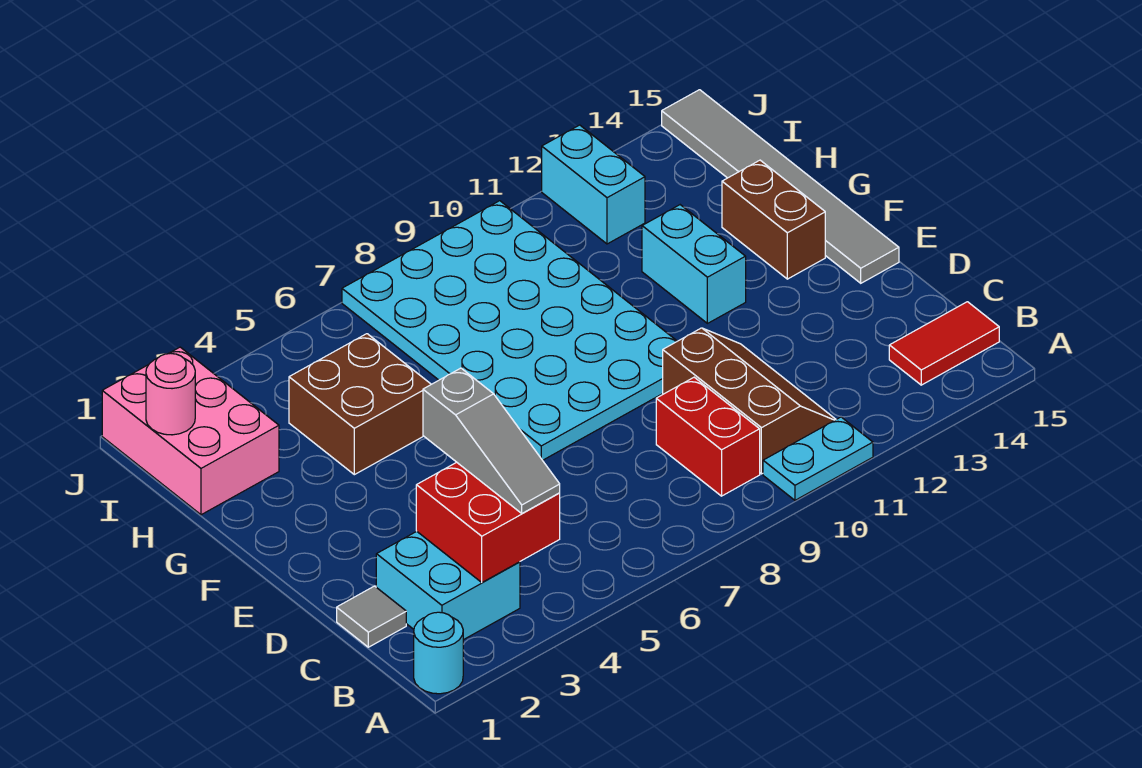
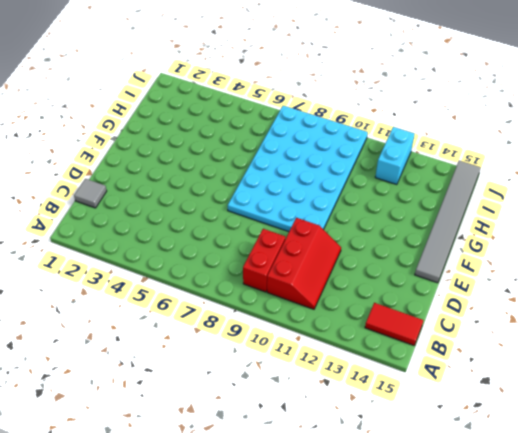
red 2x3 slope [267,218,341,309] -> brown 2x3 slope [663,328,836,474]
none -> cyan 1x1 round brick [414,612,463,694]
none -> cyan 1x2 plate [763,417,873,500]
none -> cyan 2x2 brick [376,531,520,640]

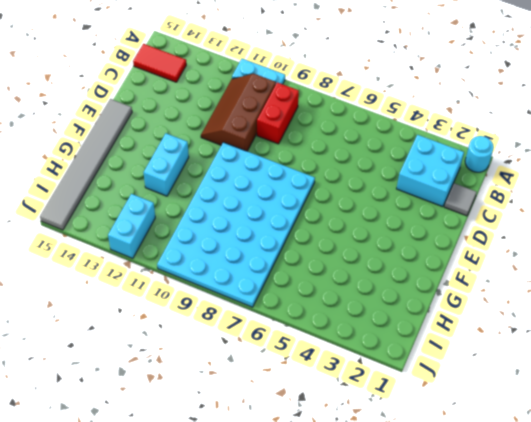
none -> brown 1x2 brick [722,160,825,279]
none -> brown 2x2 brick [289,334,431,475]
none -> pink 2x3 brick [102,347,279,515]

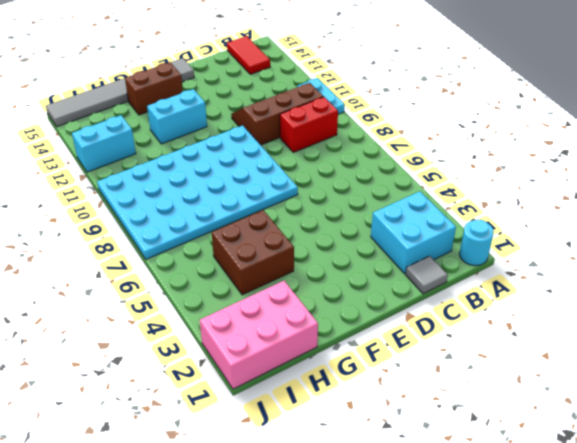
none -> red 2x2 brick [416,462,560,582]
none -> pink 1x1 round brick [146,353,195,435]
none -> grey 1x3 slope [423,368,560,513]

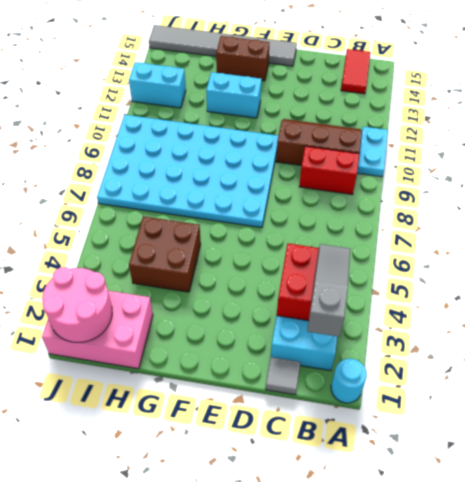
grey 1x3 slope [307,244,350,337] -> grey 1x3 slope turned to [423,368,560,513]
pink 2x2 round brick [42,267,112,342] -> pink 1x1 round brick [146,353,195,435]

